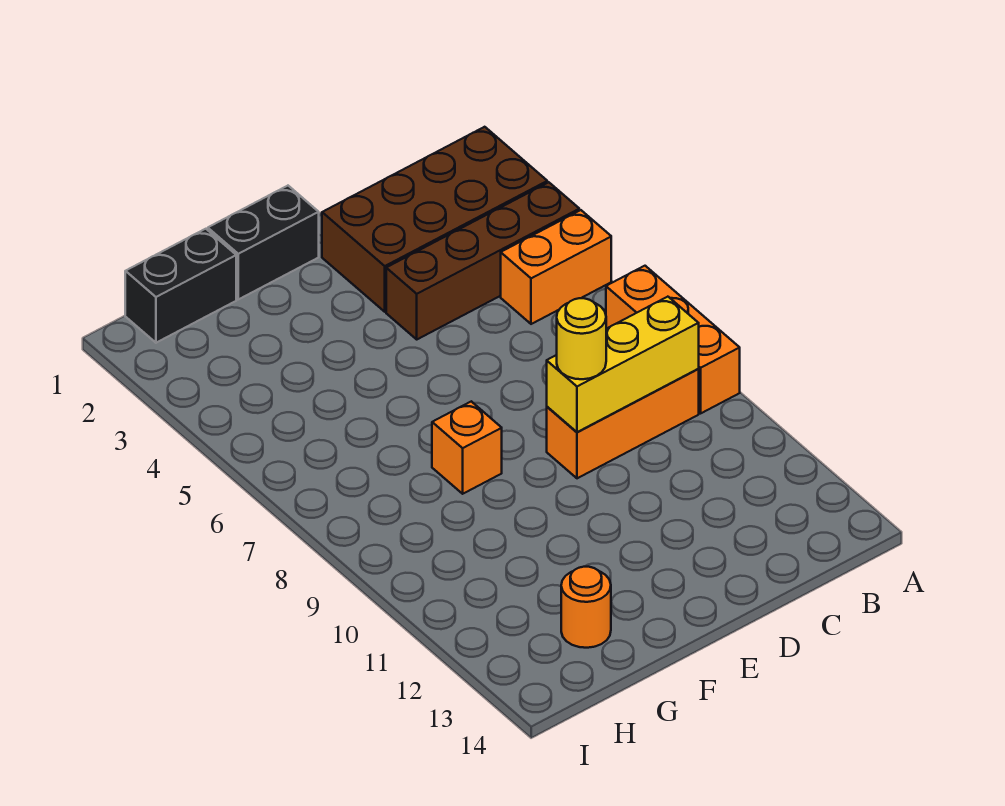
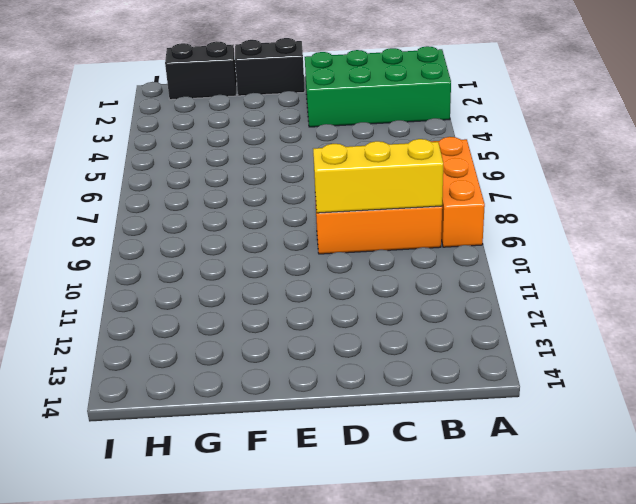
green 2x4 brick [305,46,451,127] -> brown 2x4 brick [322,127,547,312]
none -> brown 1x4 brick [386,182,579,339]
none -> orange 1x2 brick [501,210,611,324]

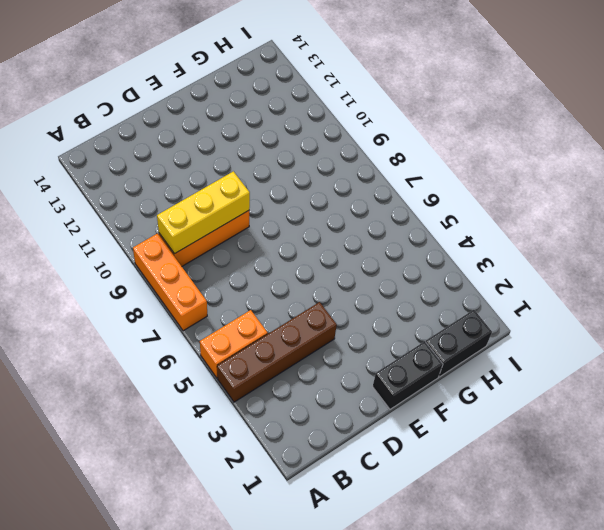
none -> brown 2x4 brick [322,127,547,312]
none -> orange 1x1 brick [432,401,502,494]

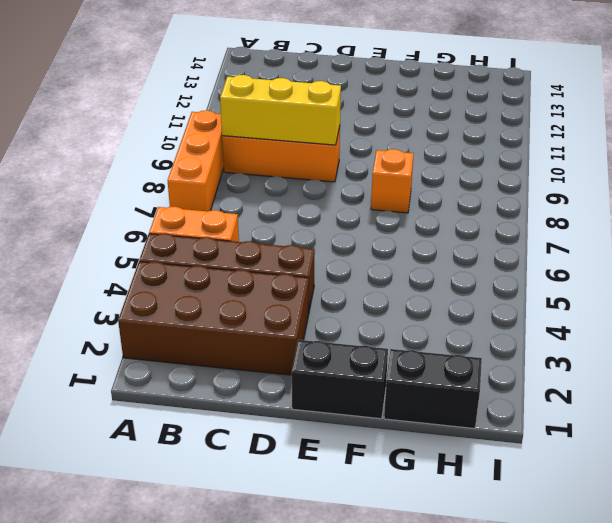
none -> orange 1x1 round brick [561,567,611,648]
none -> yellow 1x1 round brick [557,298,606,379]

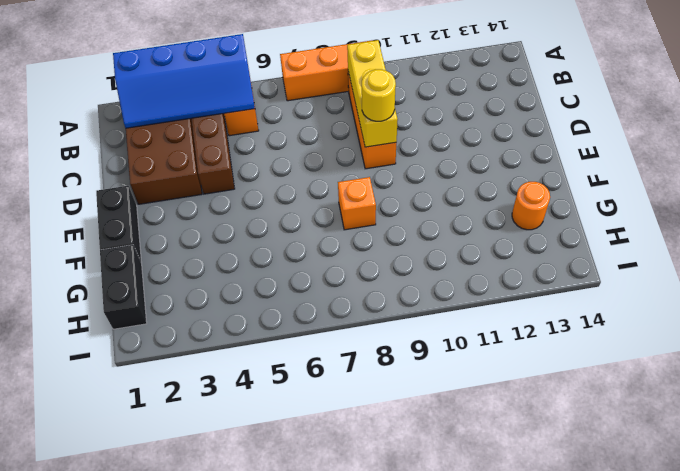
blue 2x4 slope [113,34,255,128] -> none

